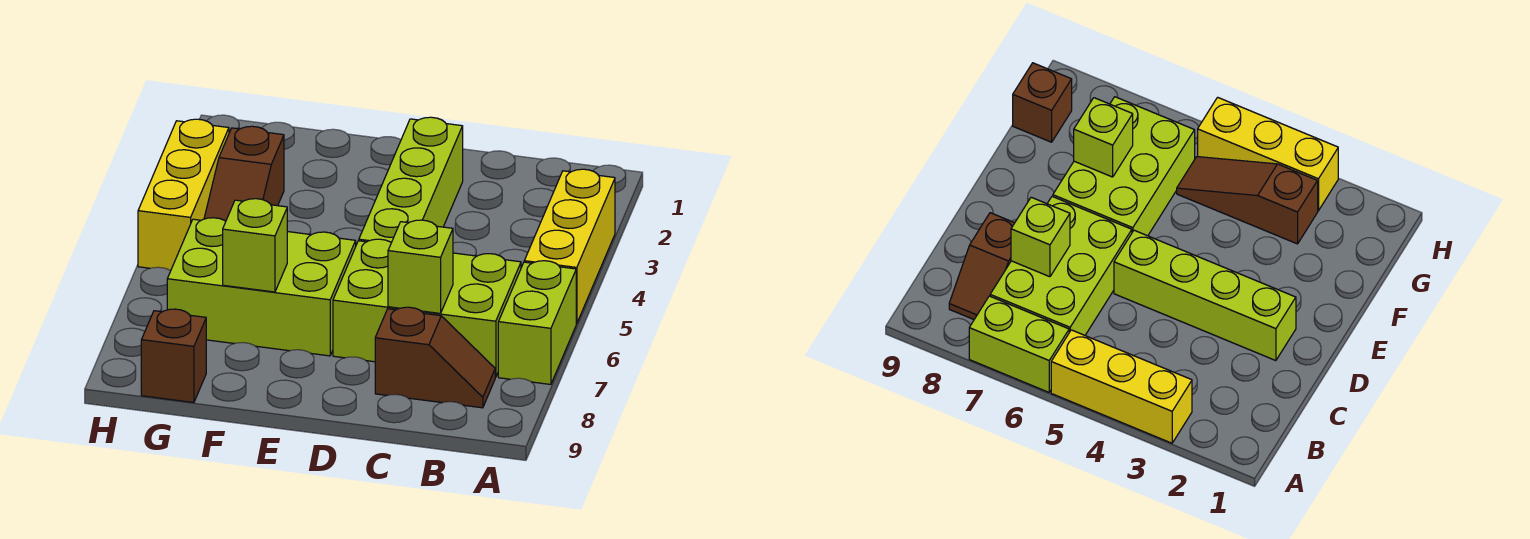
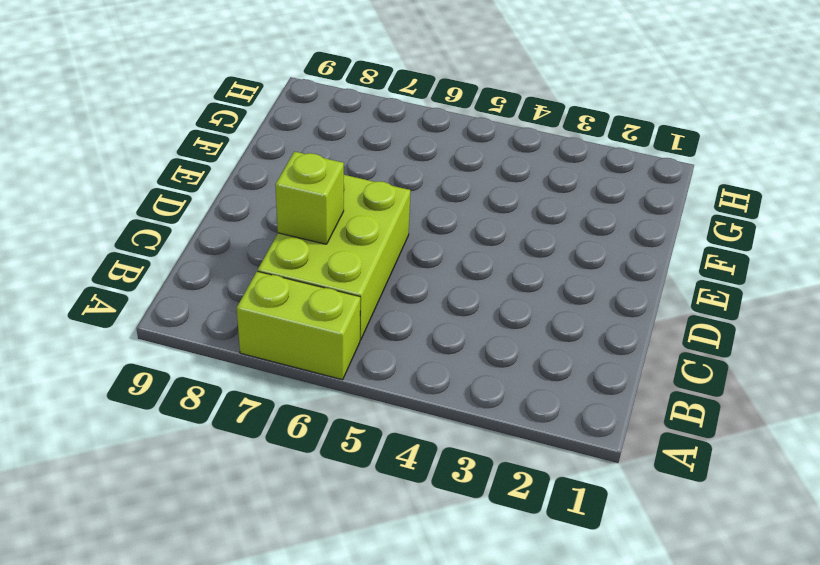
none -> yellow 1x3 brick [524,169,615,324]
none -> brown 1x2 slope [375,307,495,408]

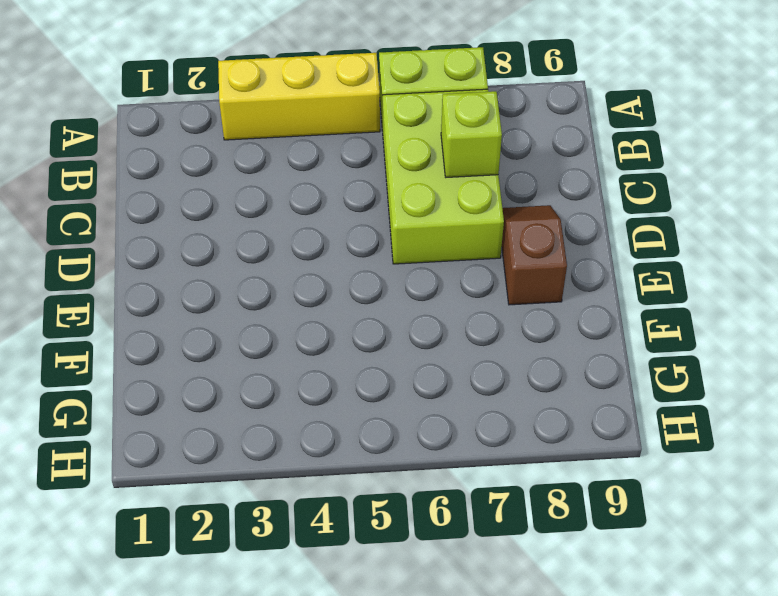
brown 1x2 slope [502,205,567,305] -> brown 1x2 slope moved to [375,307,495,408]
none -> lime 1x4 brick [359,117,463,243]
none -> lime 2x3 brick [167,218,356,356]

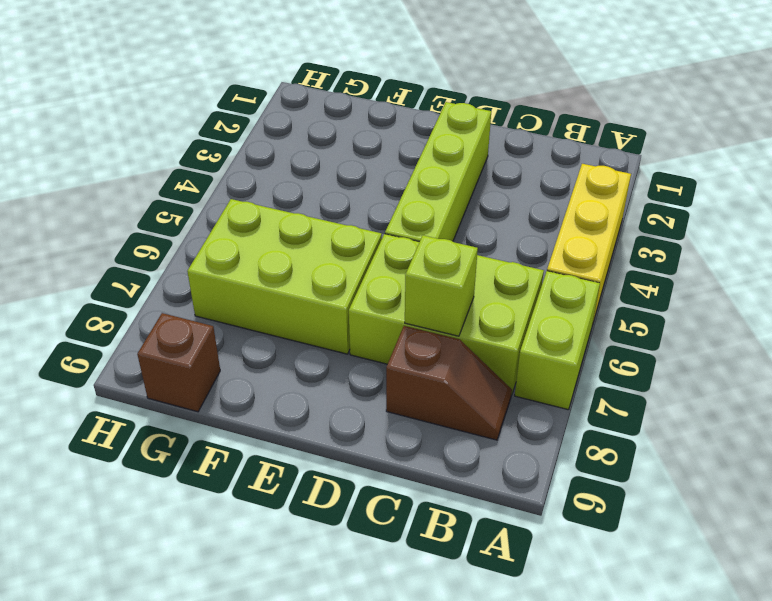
none -> brown 1x3 slope [204,126,284,221]
none -> yellow 1x3 brick [138,119,229,271]

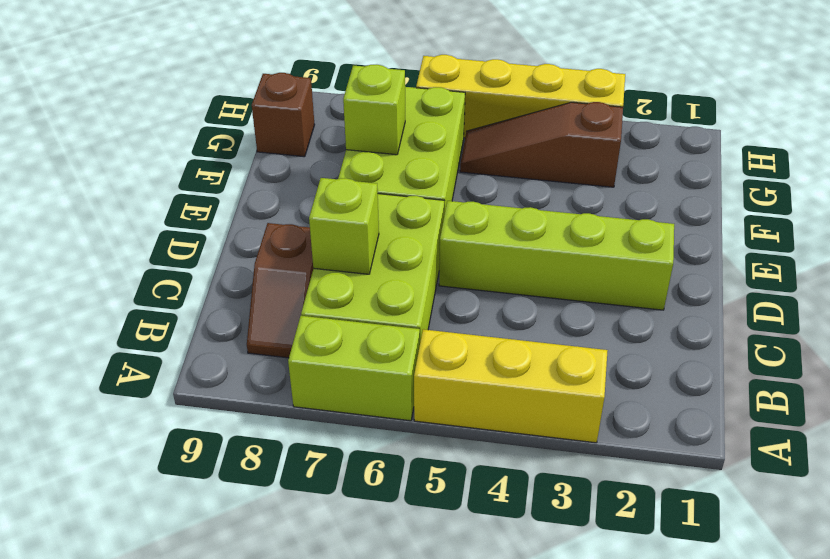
yellow 1x4 brick [416,55,625,138] -> yellow 1x3 brick [138,119,229,271]

